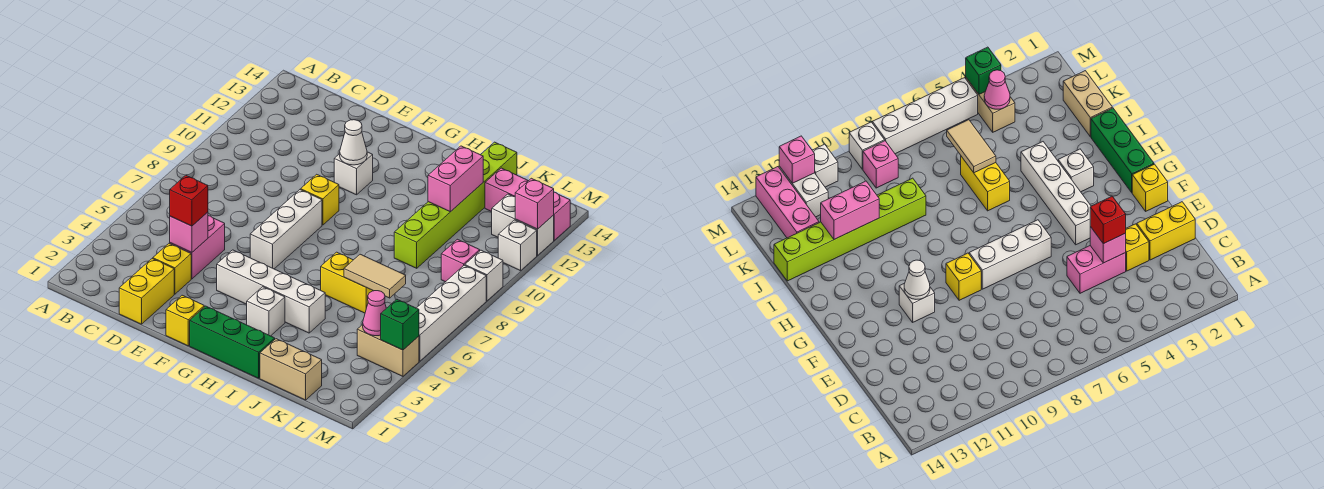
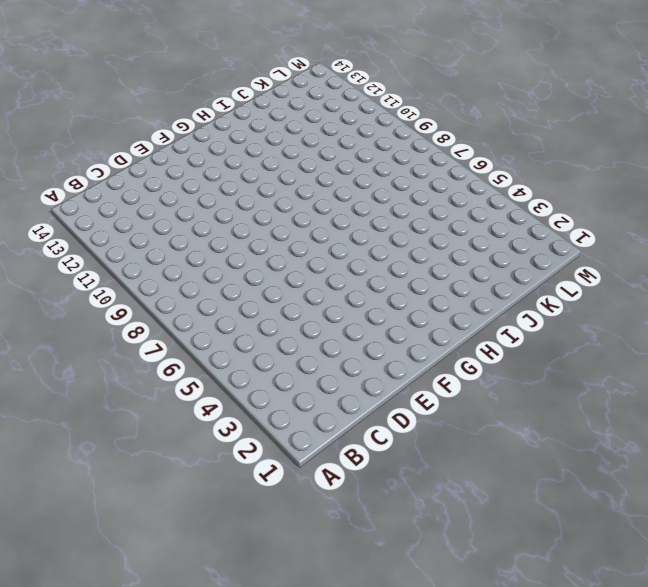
none -> yellow 1x2 brick [119,259,174,324]
none -> yellow 1x1 brick [153,243,191,294]
none -> pink 1x2 brick [170,216,225,279]

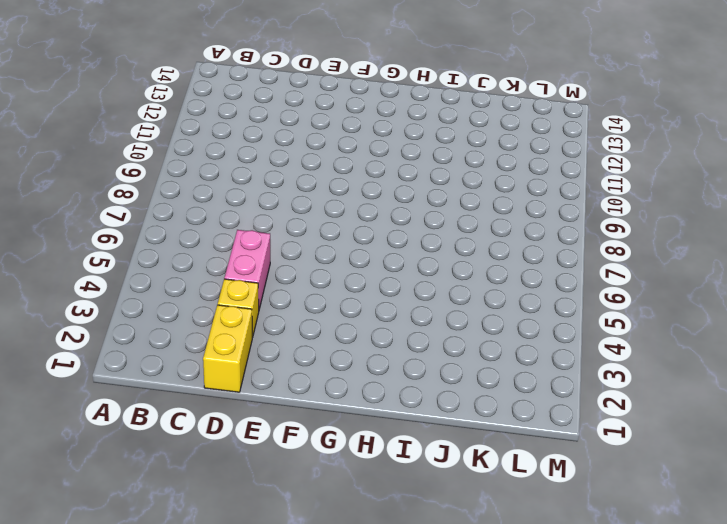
none -> yellow 1x1 brick [166,295,204,346]
none -> white 1x4 brick [217,250,325,333]
none -> white 1x3 brick [250,190,322,269]

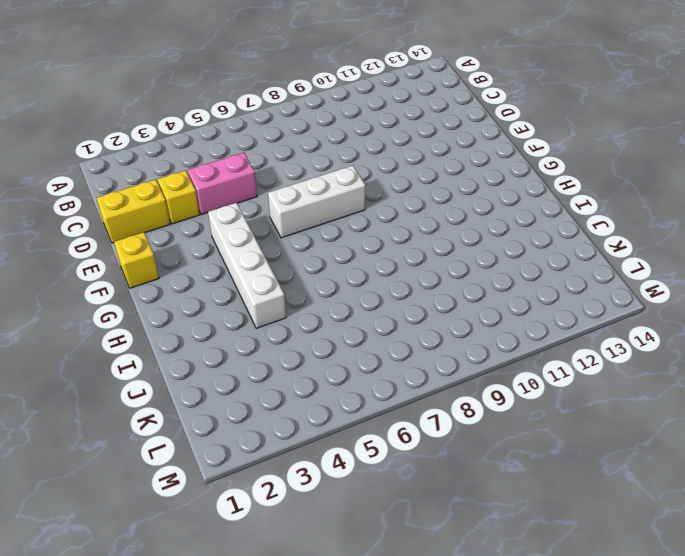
none -> yellow 1x1 brick [301,174,339,225]
none -> white 1x1 brick [334,152,373,195]
none -> green 1x3 brick [190,306,275,378]

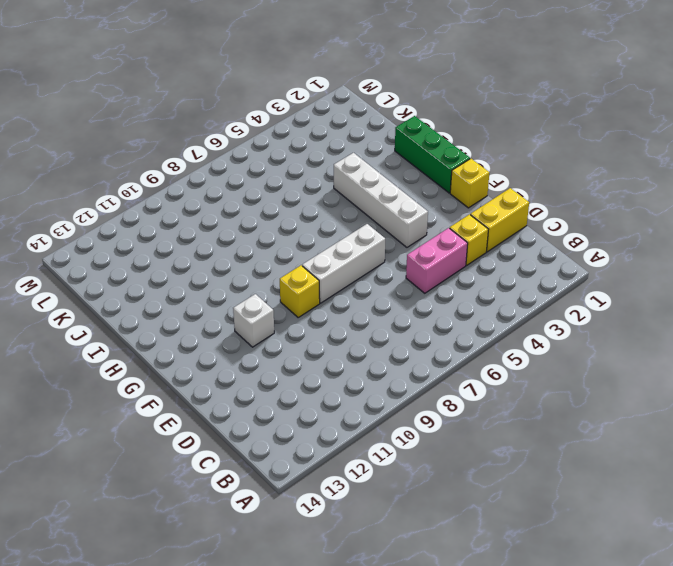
none -> white 1x1 brick [247,287,285,336]
none -> yellow 1x2 brick [321,252,373,313]
none -> tan 1x2 brick [260,339,322,400]

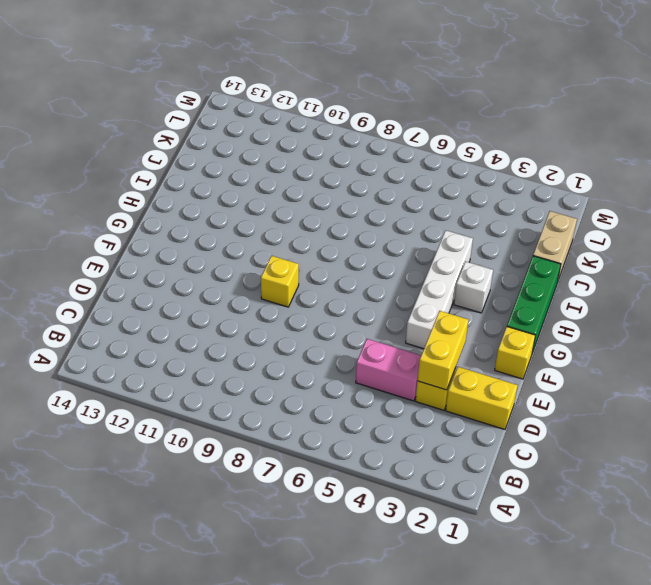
yellow 1x2 brick [418,311,468,390] -> yellow 1x2 brick moved to [321,252,373,313]
none -> white 1x3 brick [250,190,322,269]
none -> white 1x1 brick [334,152,373,195]
none -> lime 1x6 brick [394,142,517,268]

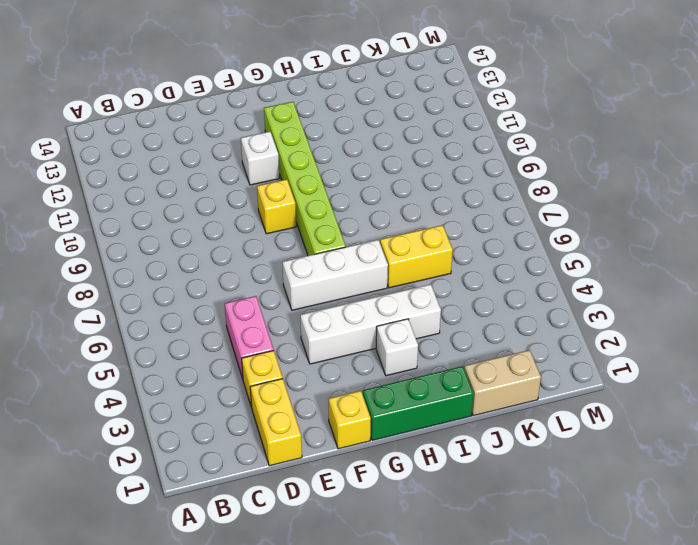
white 1x3 brick [282,240,388,310] -> white 1x3 brick turned to [250,190,322,269]
lime 1x6 brick [264,102,346,256] -> lime 1x6 brick moved to [394,142,517,268]
none -> pink 1x3 brick [485,168,570,240]
none -> tan 1x2 brick [357,325,419,376]
none -> pink 1x1 brick [441,239,480,282]

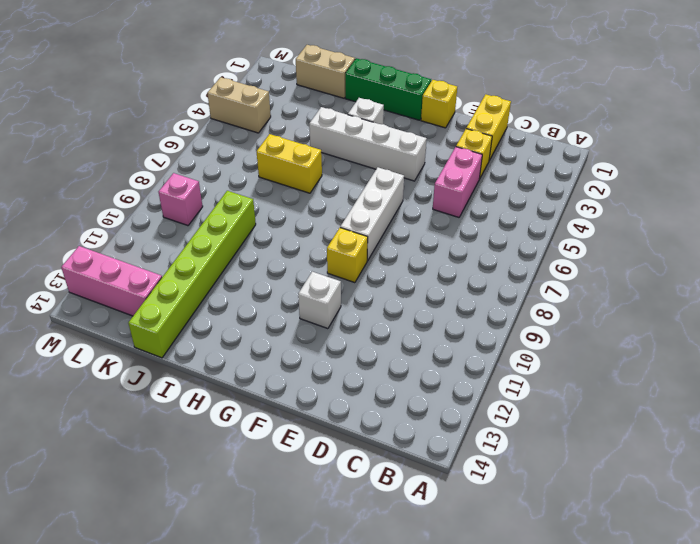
none -> white 1x2 brick [492,194,554,256]
none -> white 1x4 brick [417,265,486,361]
none -> white 1x1 brick [465,250,503,301]

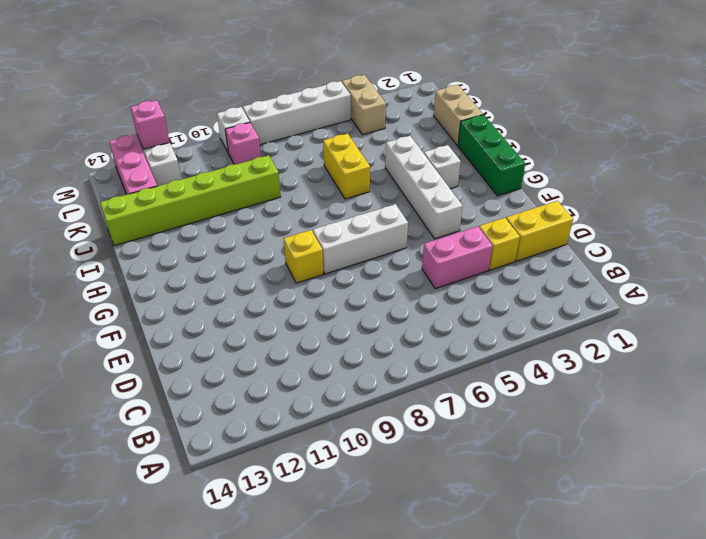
none -> yellow 1x1 brick [166,295,204,346]
none -> white 1x1 brick [334,152,373,195]
none -> white 1x1 brick [498,220,537,271]

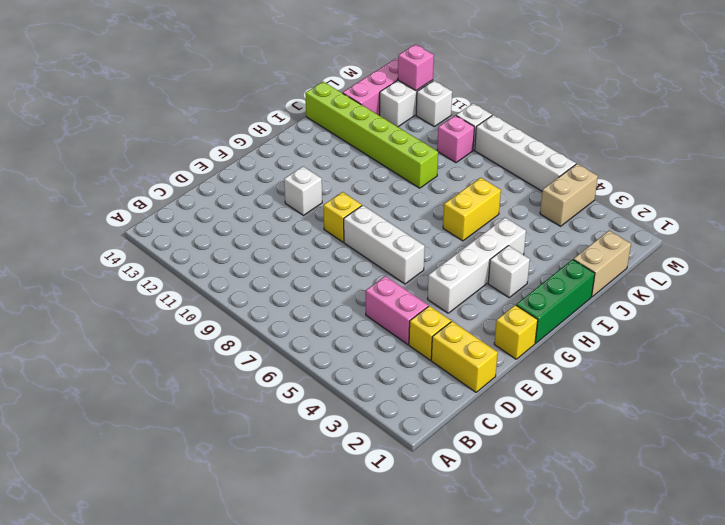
none -> pink 1x1 brick [170,212,208,253]
none -> white 1x1 cone [340,120,367,165]
none -> tan 1x2 tile [344,254,406,298]

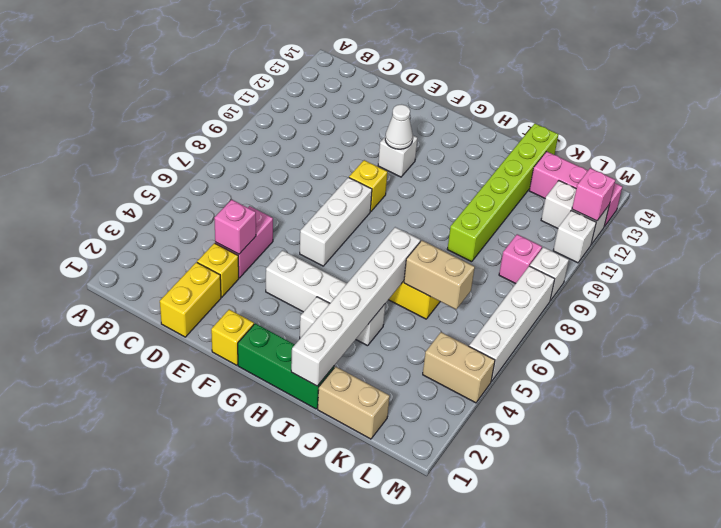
white 1x6 brick [291,227,420,386] -> none
tan 1x2 brick [404,241,475,309] -> tan 1x2 tile [344,254,406,298]
none -> pink 1x2 brick [428,146,483,212]
none -> pink 1x1 cone [363,291,386,336]
none -> green 1x1 brick [381,299,419,350]

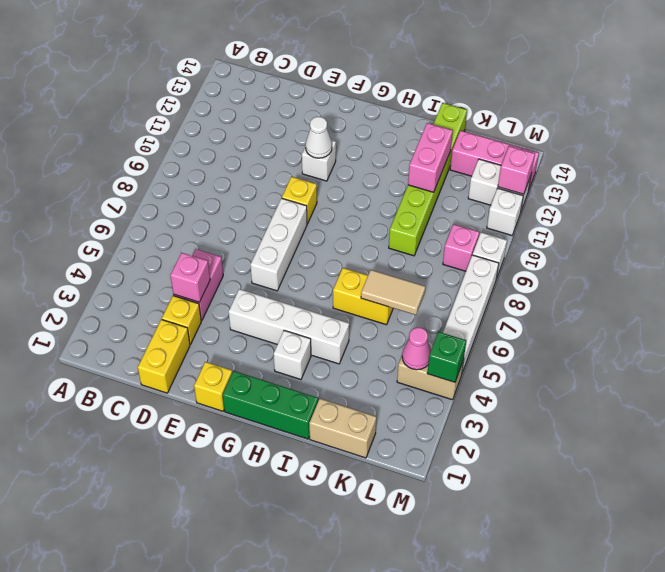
none -> red 1x1 brick [170,175,208,226]

